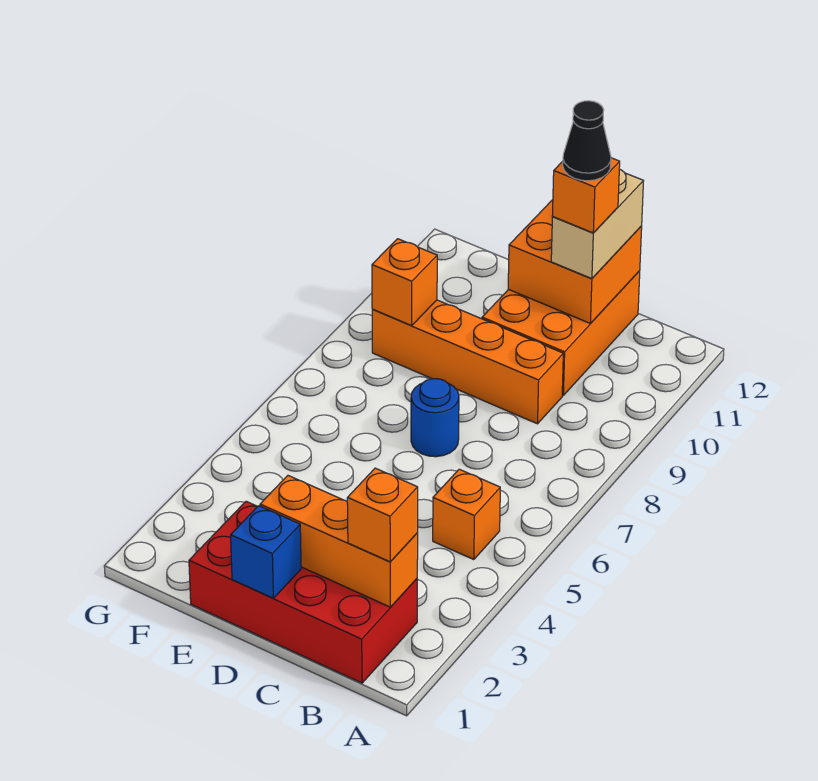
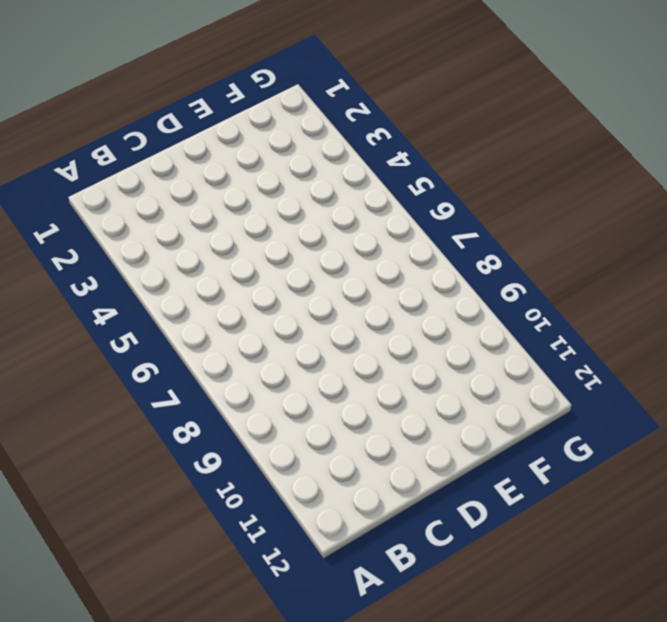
none -> red 2x4 brick [189,501,417,683]
none -> orange 1x1 brick [433,469,500,560]
none -> orange 1x4 brick [372,300,563,424]

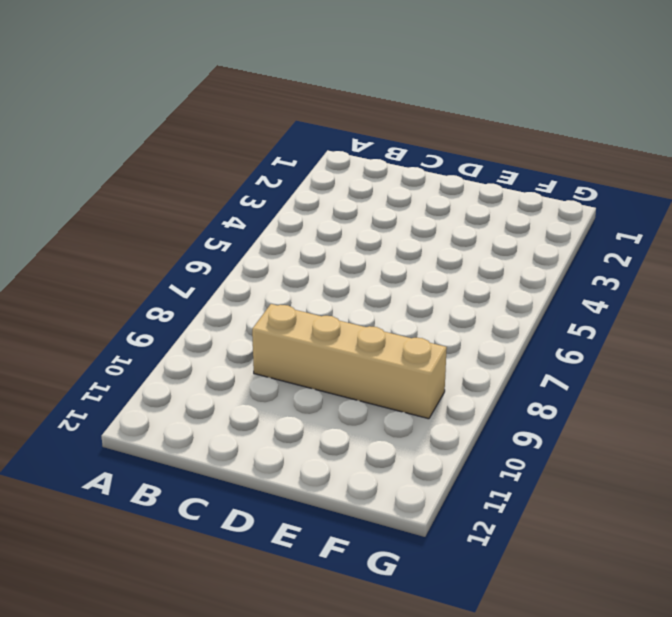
tan 1x4 brick [252,304,447,419] -> orange 1x4 brick [372,300,563,424]
none -> red 2x4 brick [189,501,417,683]
none -> orange 1x1 brick [433,469,500,560]
none -> orange 2x3 brick [482,271,640,395]

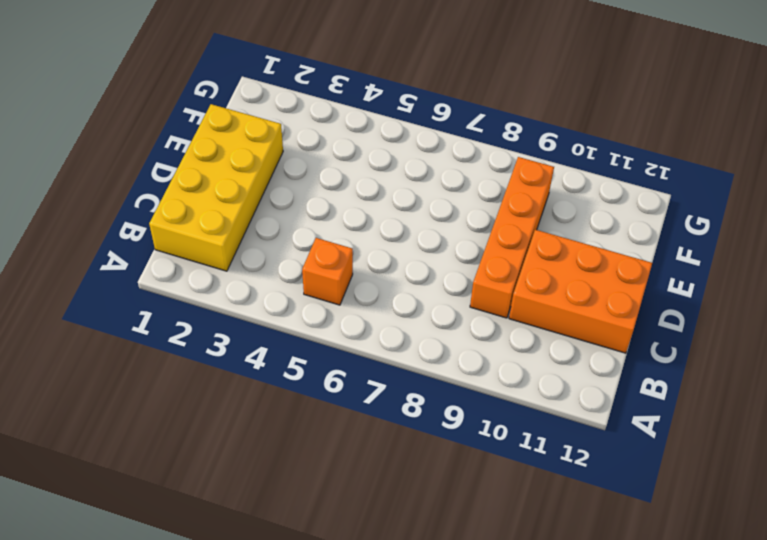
yellow 2x4 brick [149,104,283,271] -> red 2x4 brick [189,501,417,683]
none -> blue 1x1 round brick [411,379,459,457]
none -> orange 1x3 brick [260,476,418,607]
none -> orange 2x2 brick [508,200,642,324]

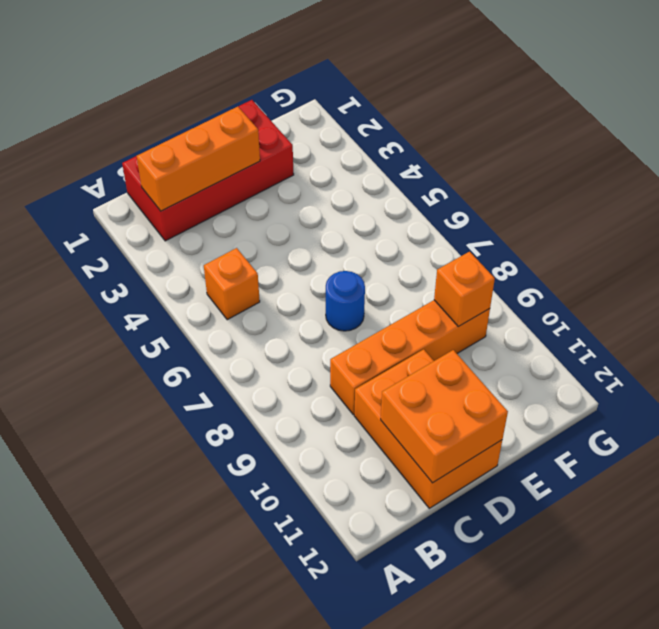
none -> blue 1x1 brick [231,506,301,598]
none -> orange 1x1 brick [347,468,418,562]
none -> tan 1x2 brick [551,169,643,279]

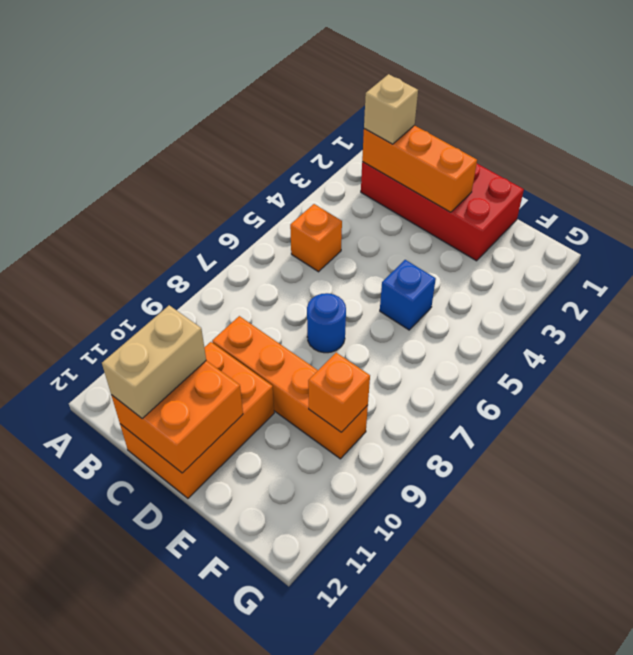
tan 1x1 brick [364,74,418,144] -> orange 1x1 brick [347,468,418,562]
blue 1x1 brick [380,260,436,330] -> blue 1x1 brick moved to [231,506,301,598]
none -> orange 1x1 brick [552,158,620,233]
none -> black 1x1 cone [563,101,611,181]

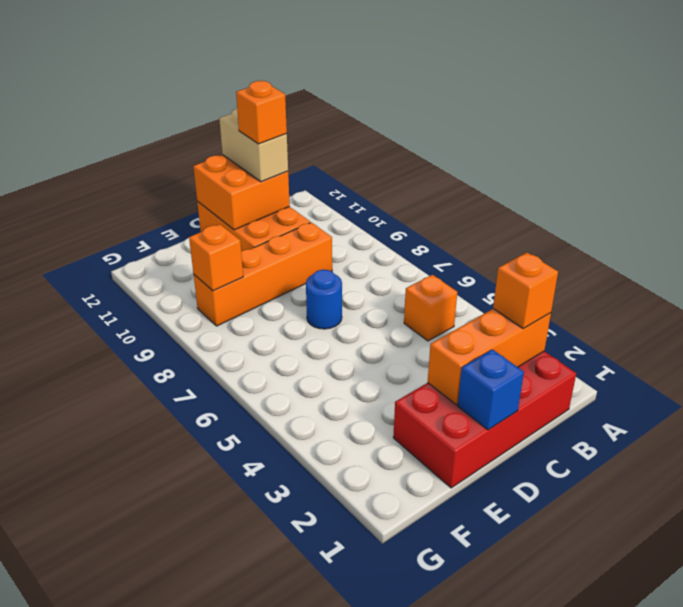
none -> black 1x1 cone [563,101,611,181]

